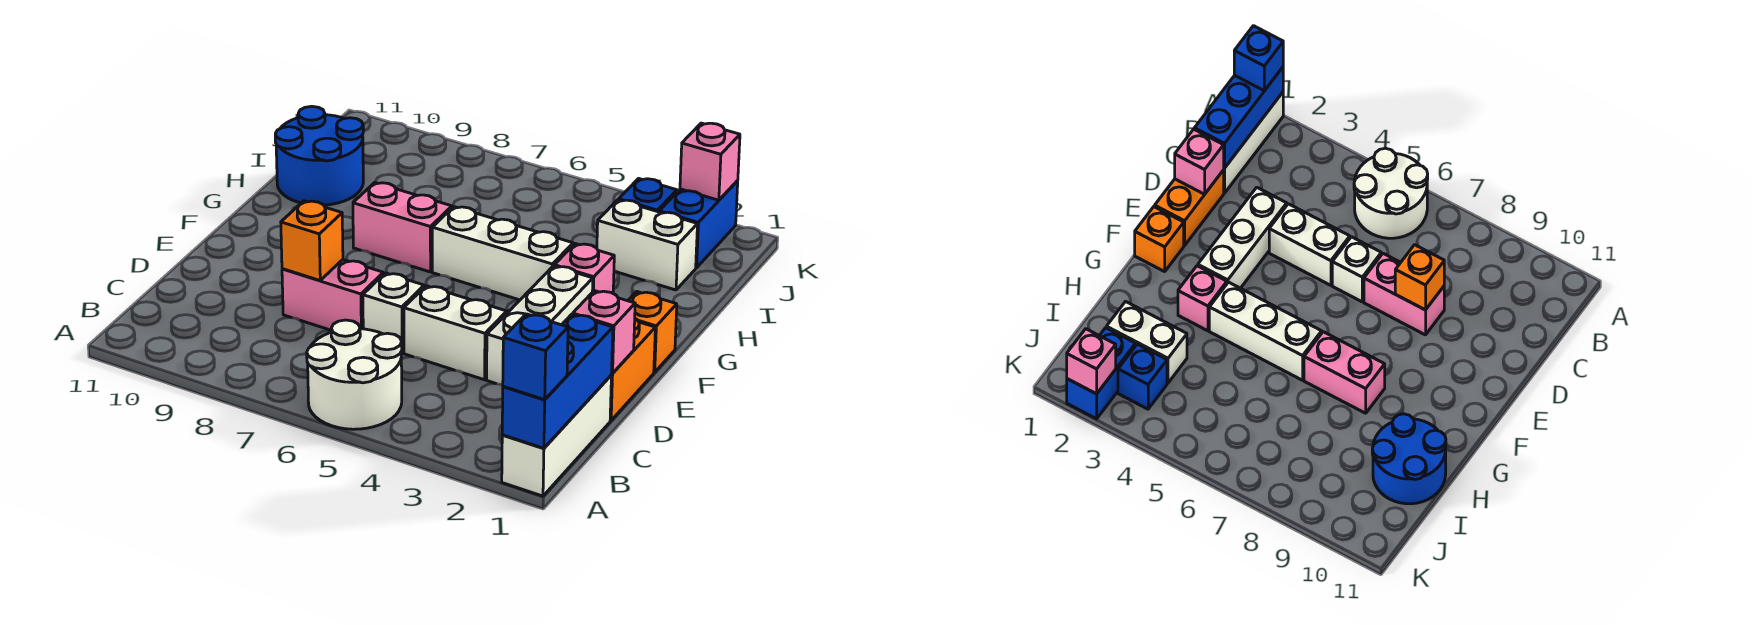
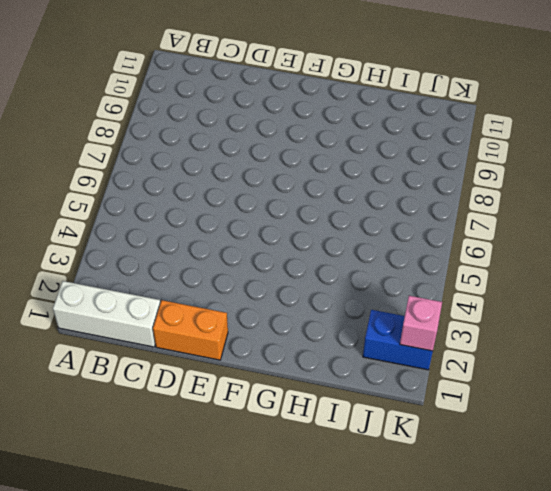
none -> white 2x2 round brick [307,320,402,429]
none -> white 1x3 brick [487,266,593,385]
none -> white 1x2 brick [404,286,507,380]

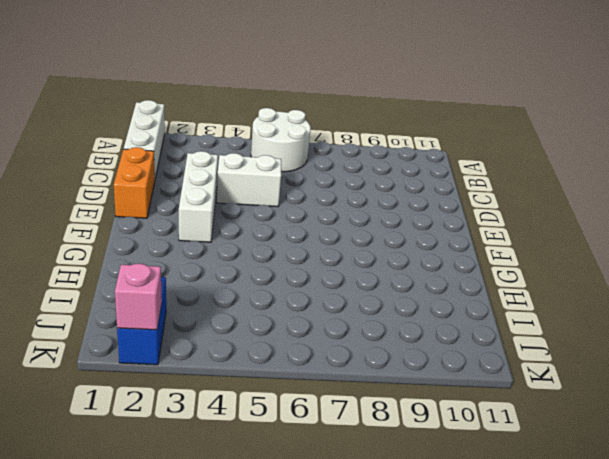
none -> white 1x1 brick [363,273,424,353]
none -> pink 1x2 brick [282,260,383,330]
none -> orange 1x1 brick [628,292,677,372]

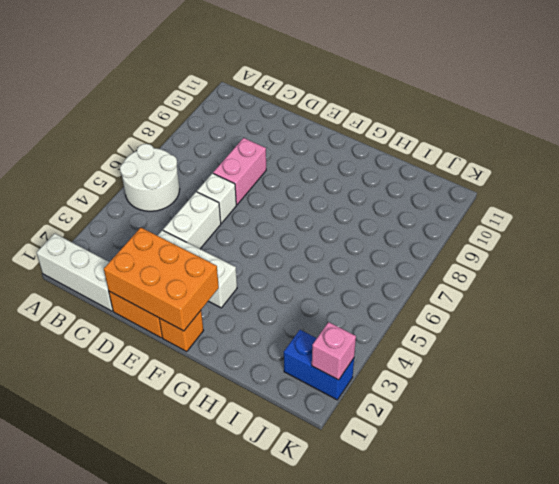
orange 2x3 brick [104,228,219,331] -> pink 1x1 brick [573,291,635,373]
none -> pink 1x1 brick [554,244,614,293]
none -> white 1x3 brick [432,207,573,300]
none -> pink 1x2 brick [353,183,452,272]

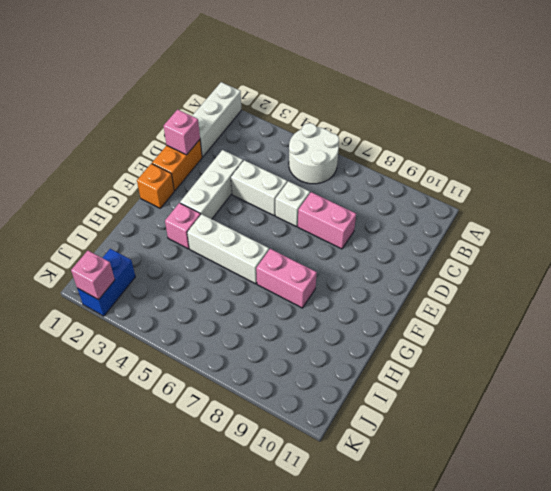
none -> blue 2x2 round brick [275,106,363,205]
none -> white 1x2 brick [597,200,697,290]
none -> blue 1x1 brick [619,179,677,212]

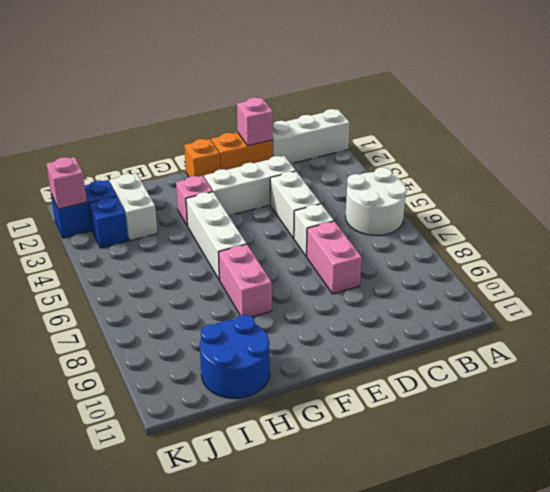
none -> blue 1x3 brick [502,314,613,448]
none -> orange 1x1 brick [281,201,343,280]
none -> blue 1x1 brick [503,314,568,400]

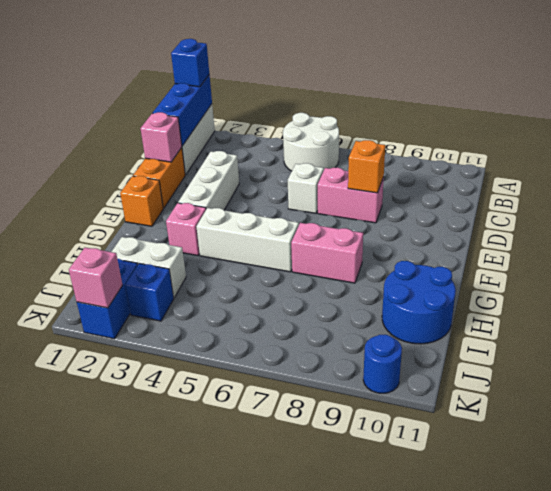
blue 1x1 round brick [363,335,402,393] -> none
none -> white 1x2 brick [404,286,507,380]

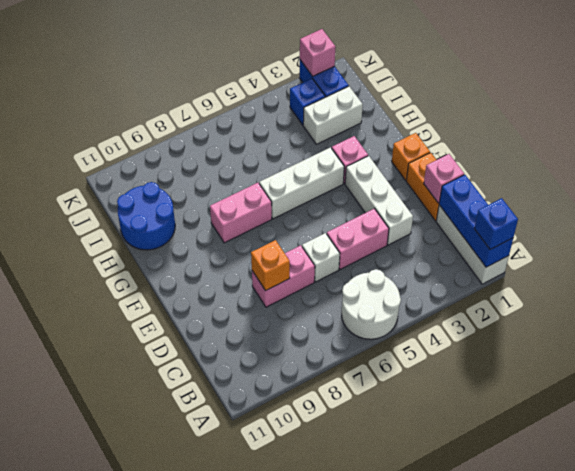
pink 1x2 brick [327,209,389,269] -> white 1x2 brick [404,286,507,380]

